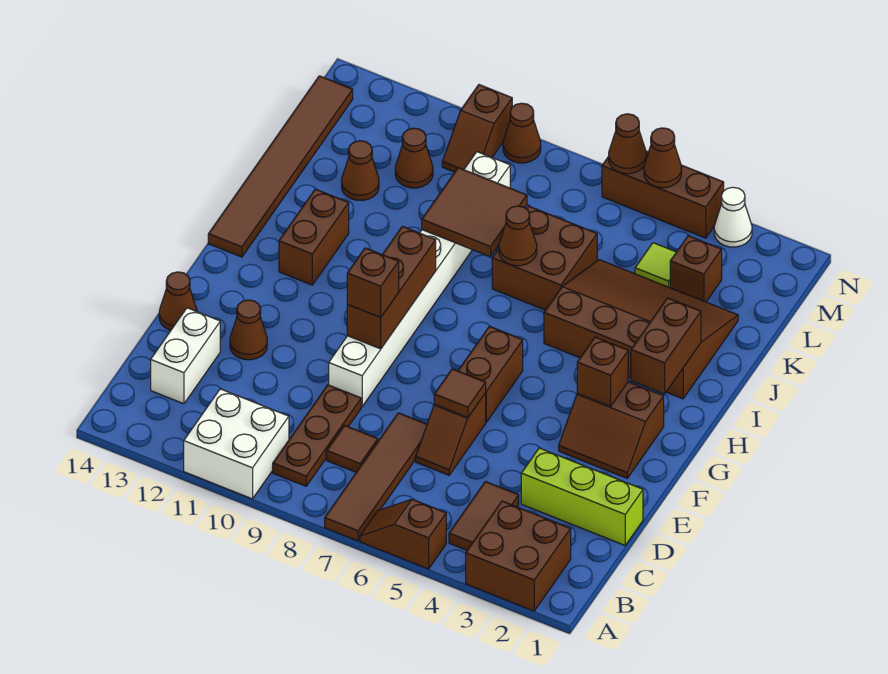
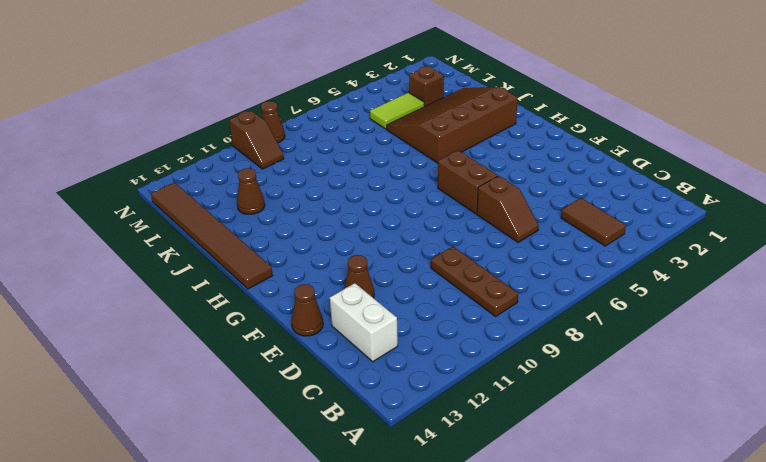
lime 1x2 tile [370,93,424,129] -> lime 1x1 tile [635,243,676,288]
none -> brown 2x2 brick [466,501,571,611]
none -> brown 1x2 slope [360,499,446,569]
none -> brown 1x4 tile [325,413,427,541]
none -> white 2x2 brick [184,389,289,499]

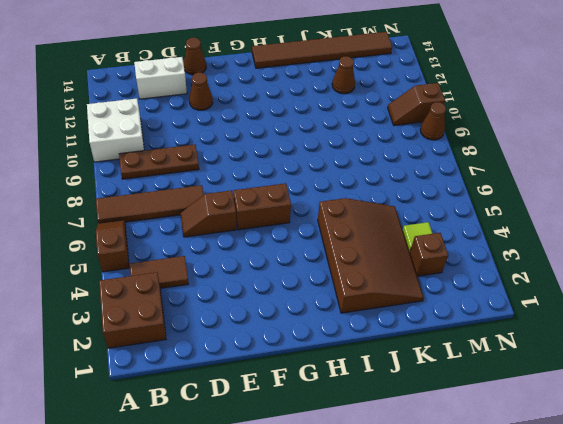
none -> brown 1x1 tile [327,425,378,472]
none -> lime 1x3 brick [521,448,643,545]
none -> white 1x8 brick [329,152,510,407]
none -> brown 2x2 slope [559,382,664,478]

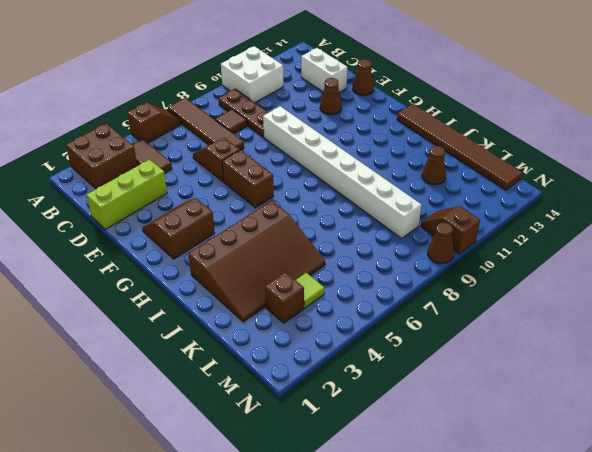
none -> brown 1x2 brick [279,189,349,285]
none -> brown 2x2 brick [492,206,597,310]
none -> brown 1x1 cone [395,128,433,188]
none -> white 1x1 cone [714,187,752,247]

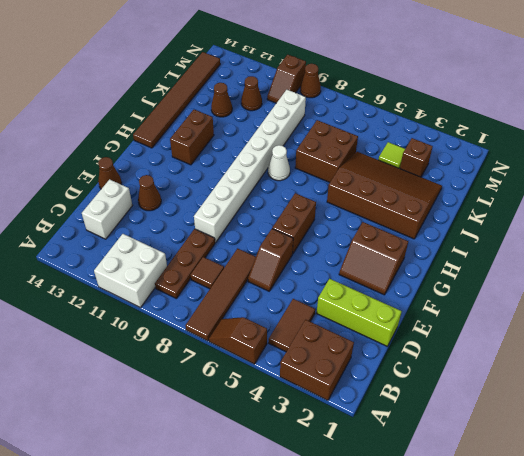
white 1x1 cone [268,145,290,181] -> white 1x1 cone moved to [714,187,752,247]
none -> brown 1x3 brick [602,151,724,238]
none -> brown 1x1 tile [434,369,486,417]
none -> brown 1x3 brick [347,226,436,349]
none -> brown 1x1 brick [577,337,628,406]

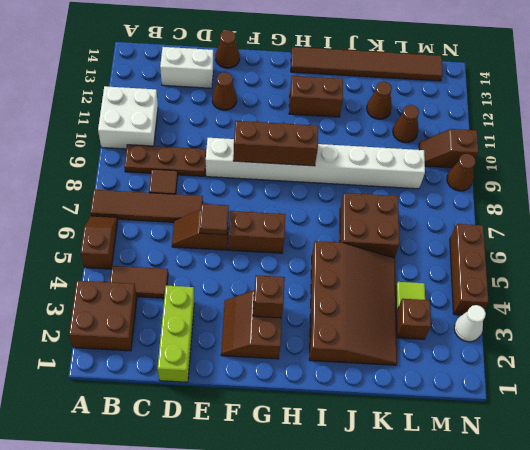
none -> brown 1x2 brick [631,298,701,394]
none -> brown 1x1 cone [499,206,537,266]
none -> brown 2x2 tile [422,168,527,257]
none -> brown 1x1 cone [644,128,682,188]

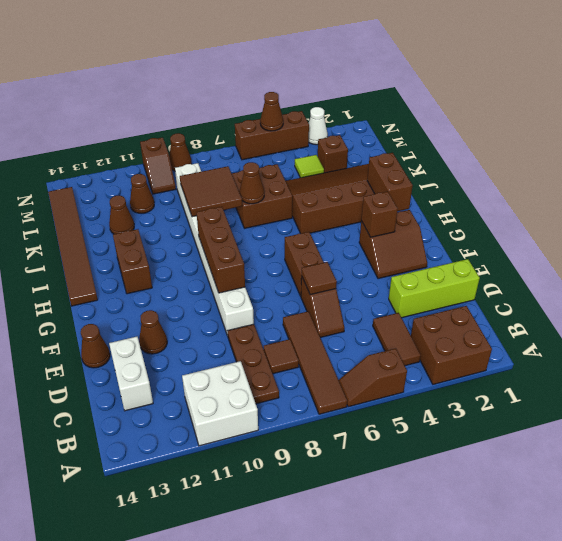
none -> brown 1x1 cone [609,114,646,174]
none -> brown 1x1 brick [347,248,399,317]

